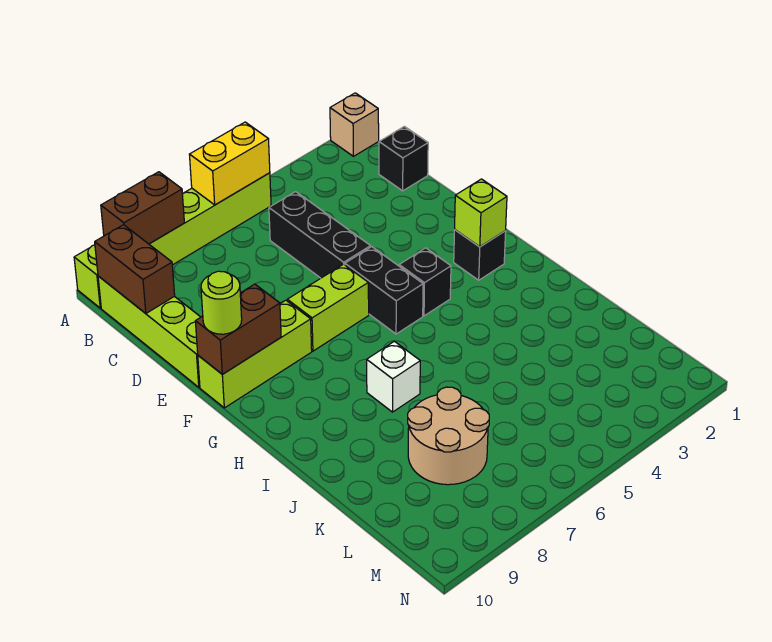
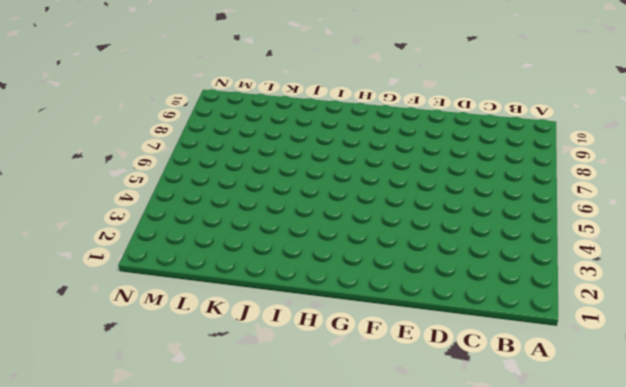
none -> tan 1x1 brick [330,93,379,156]
none -> lime 1x6 brick [74,173,271,308]
none -> lime 1x4 brick [98,276,201,387]

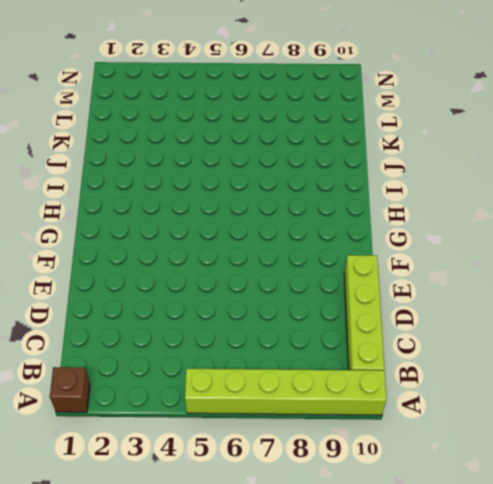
brown 1x1 brick [50,367,90,412] -> tan 1x1 brick [330,93,379,156]
none -> black 1x1 brick [379,126,428,191]
none -> black 1x3 brick [269,192,371,278]
none -> black 1x2 brick [345,247,423,334]

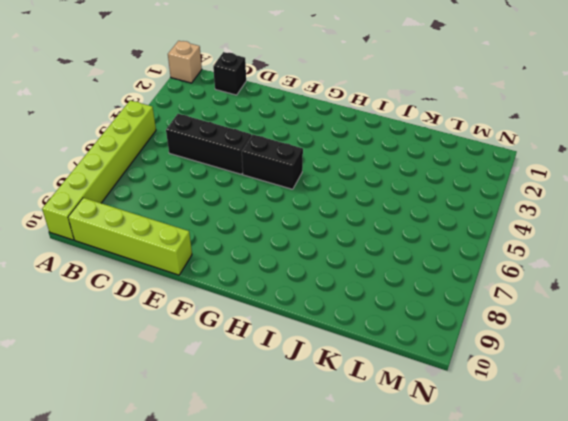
none -> lime 1x2 brick [287,264,369,351]
none -> lime 1x3 brick [198,300,312,408]
none -> black 1x1 brick [454,230,506,280]

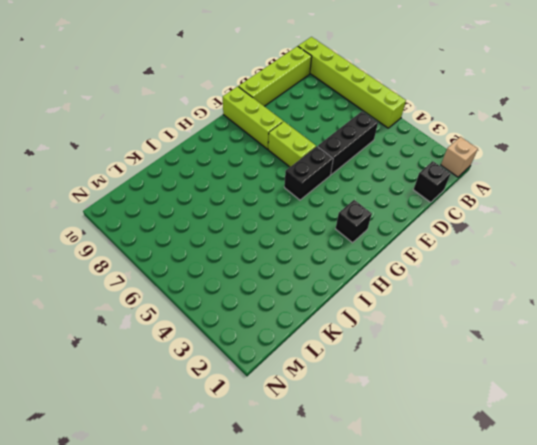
none -> black 1x1 brick [399,248,451,316]
none -> white 1x1 brick [367,341,420,412]
none -> tan 2x2 round brick [408,387,489,485]

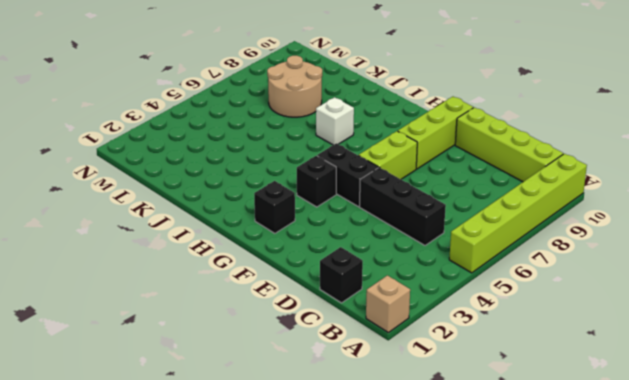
none -> yellow 1x2 brick [189,122,270,205]
none -> brown 1x2 brick [101,172,184,244]
none -> brown 1x2 brick [95,225,175,313]

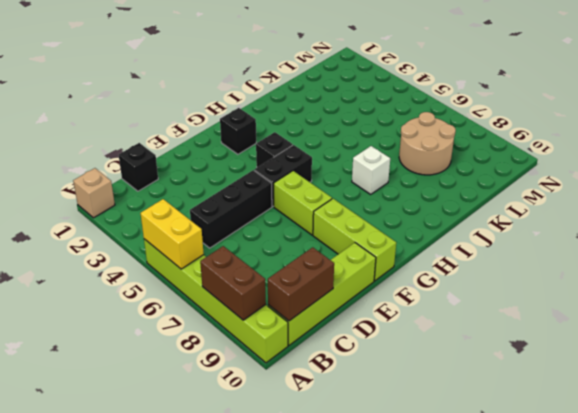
none -> brown 1x2 brick [195,284,281,374]
none -> lime 1x1 brick [455,179,507,247]
none -> lime 1x1 round brick [201,271,242,334]

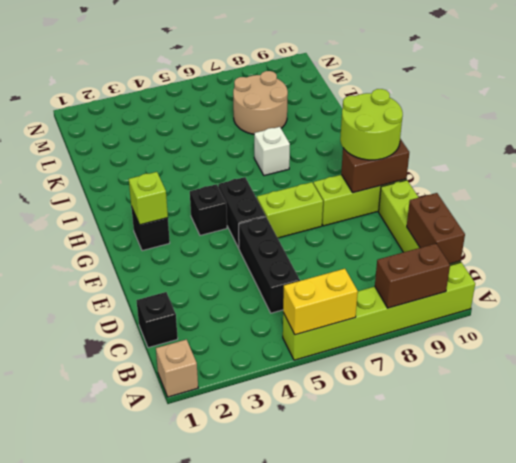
lime 2x2 round brick [340,89,403,160] -> lime 1x1 round brick [201,271,242,334]

